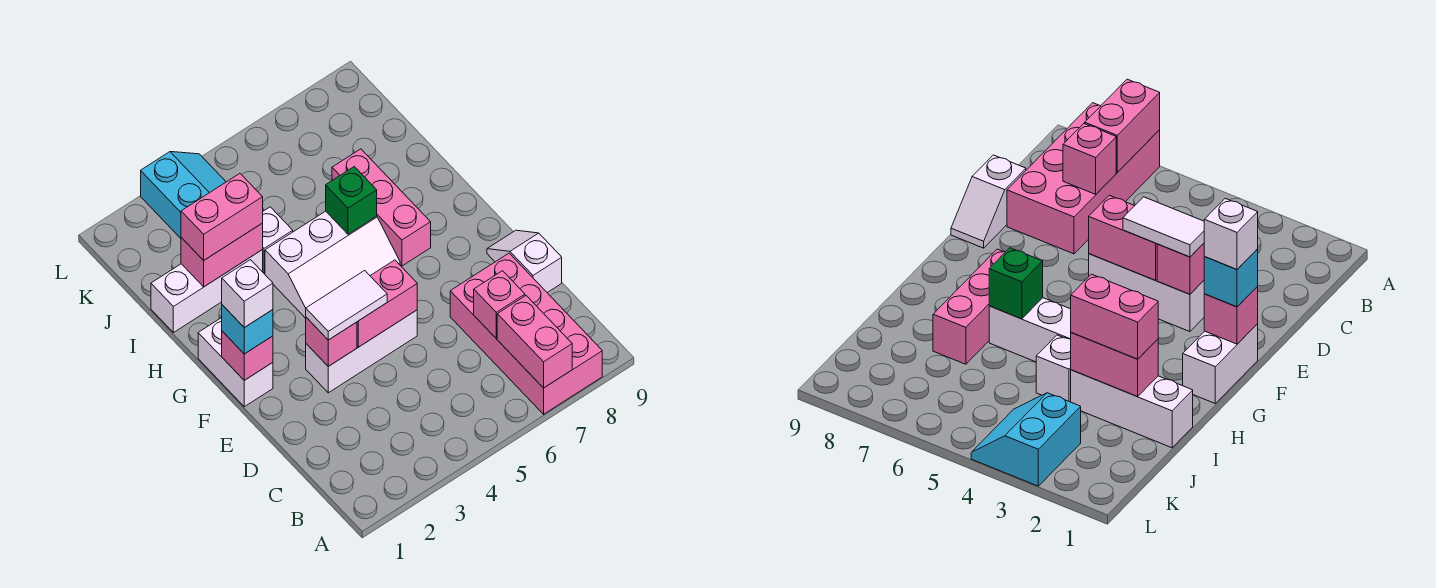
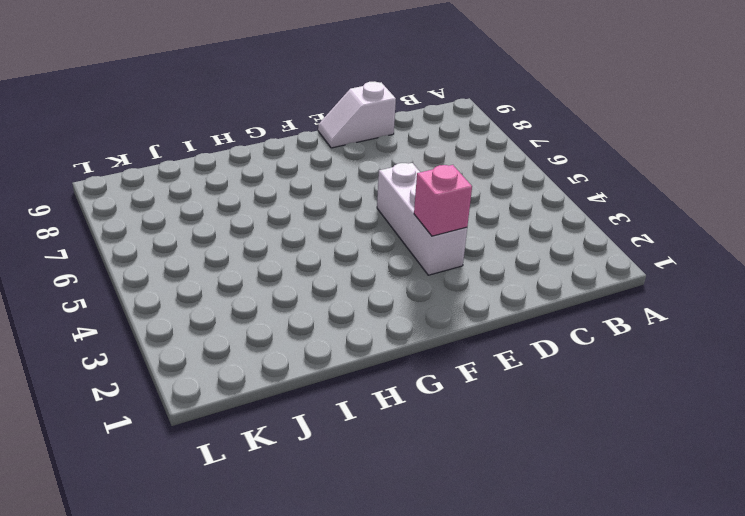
none -> pink 2x4 brick [450,253,602,414]
none -> white 1x2 brick [198,318,273,407]
none -> white 2x3 slope [265,211,400,318]

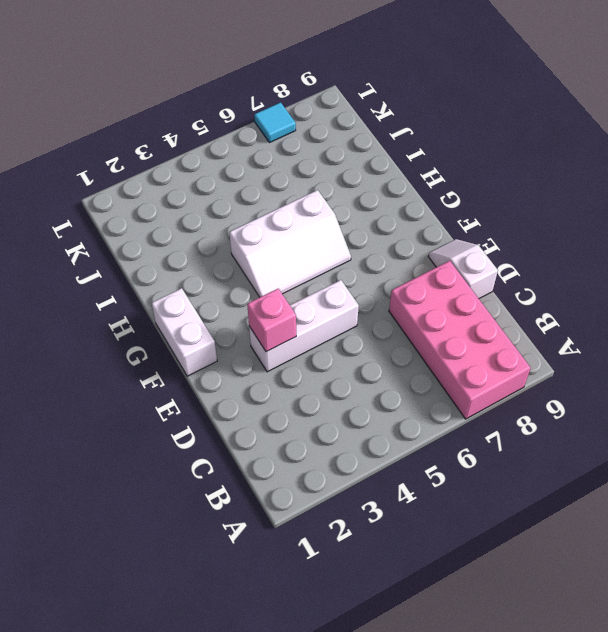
cyan 1x1 tile [254,102,296,143] -> none
none -> pink 1x3 brick [332,149,431,266]
none -> white 1x3 brick [151,250,263,333]
none -> white 1x1 brick [262,207,293,274]

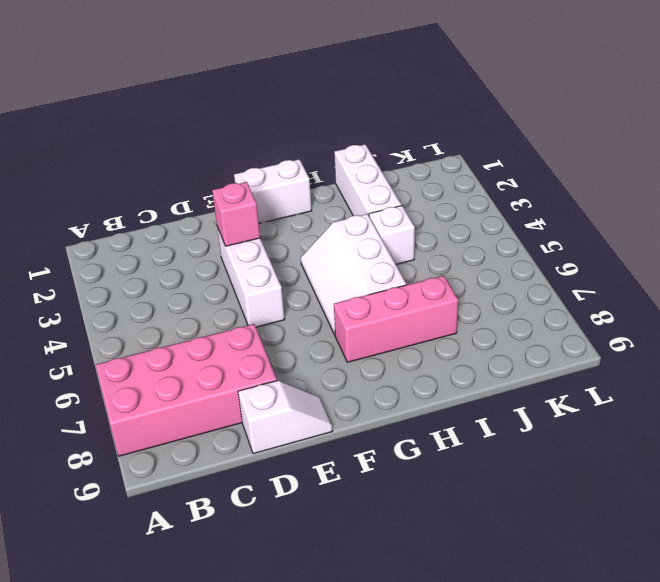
none -> cyan 2x2 slope [141,152,226,238]
none -> pink 1x2 brick [497,296,572,388]
none -> pink 1x1 brick [474,271,525,339]

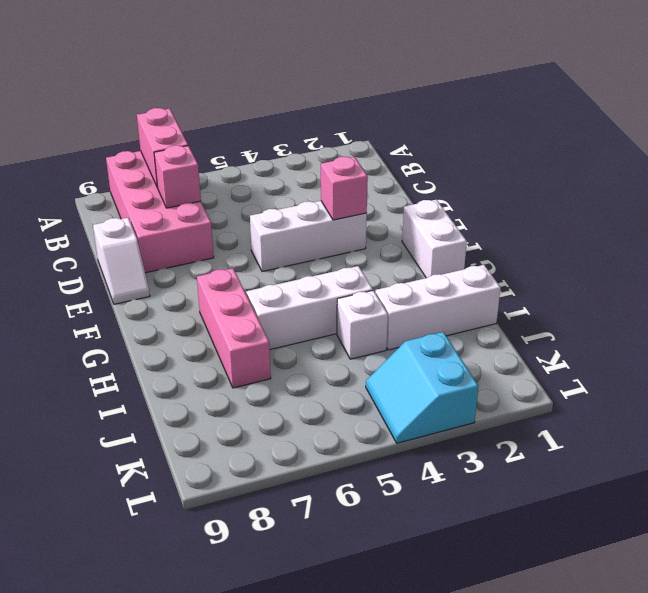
none -> pink 1x2 brick [357,260,417,347]
none -> pink 1x1 brick [222,331,273,380]
none -> green 1x1 brick [326,167,377,234]

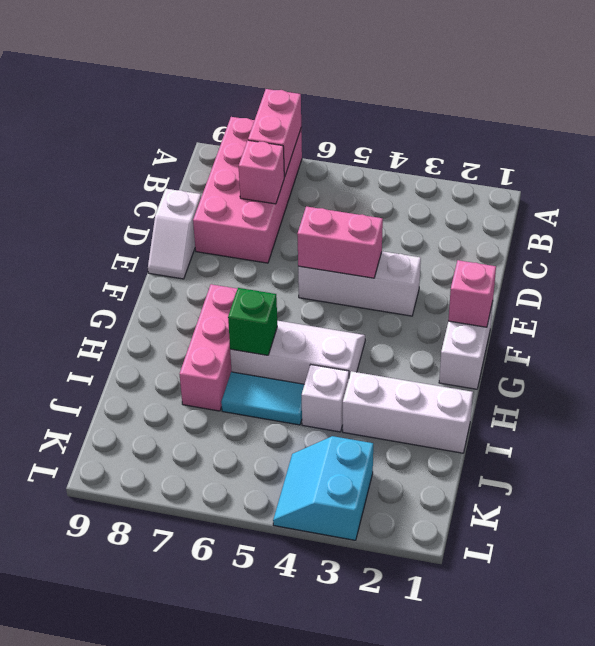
cyan 1x2 tile [221,372,304,425] -> none
none -> pink 1x1 brick [306,317,357,366]
none -> pink 1x2 brick [181,223,263,287]
none -> white 1x2 tile [306,271,387,340]

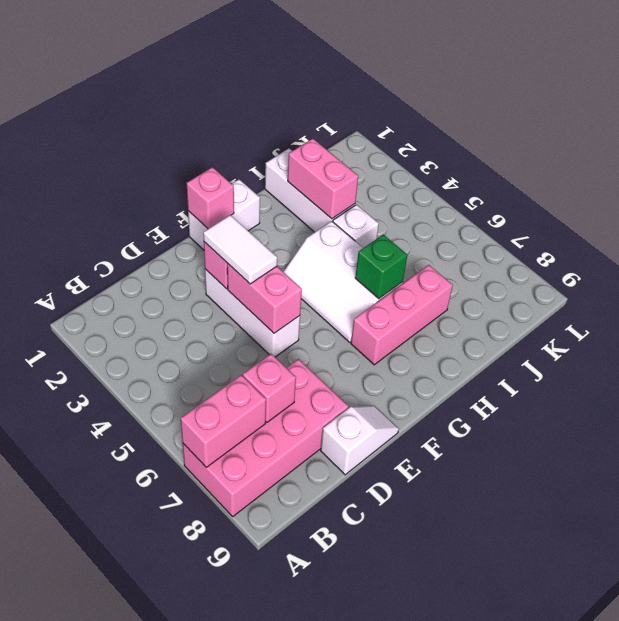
none -> cyan 2x2 slope [141,152,226,238]
none -> cyan 1x1 brick [222,305,273,354]
none -> pink 1x2 brick [181,174,263,260]

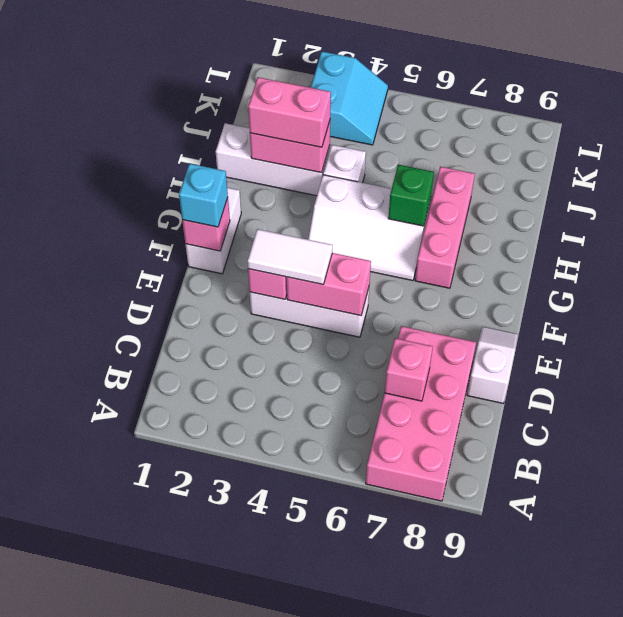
none -> pink 1x2 brick [497,296,572,388]
none -> white 1x1 brick [222,260,273,327]

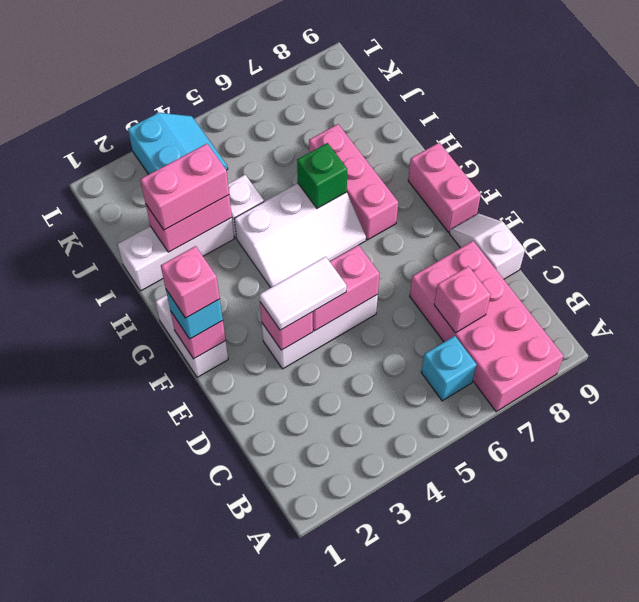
cyan 1x1 brick [421,336,476,401] -> none
pink 1x1 brick [161,246,220,318] -> white 1x1 brick [222,260,273,327]
pink 1x2 brick [408,143,481,232] -> pink 1x2 brick moved to [497,296,572,388]

